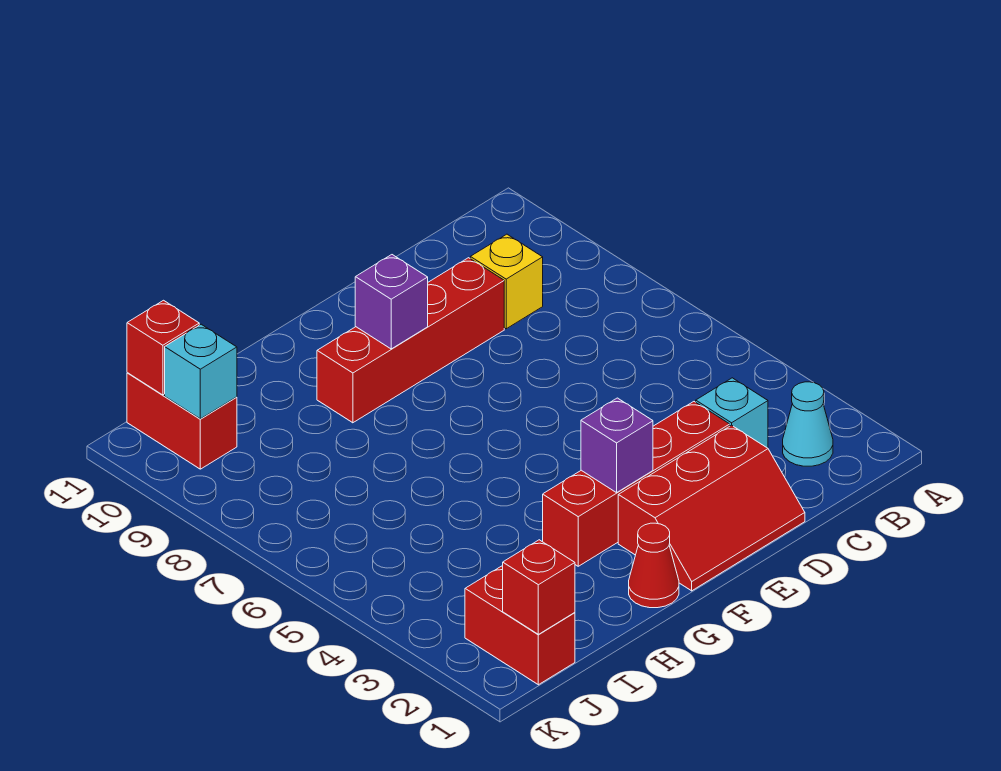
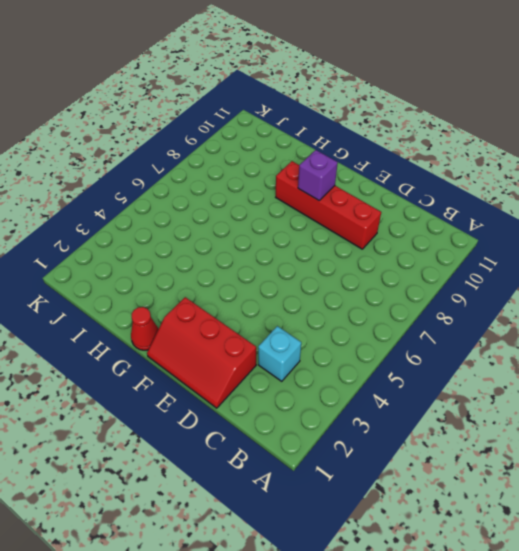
none -> cyan 1x1 cone [783,382,833,466]
none -> yellow 1x1 brick [470,234,543,329]
none -> red 1x4 brick [543,402,730,566]

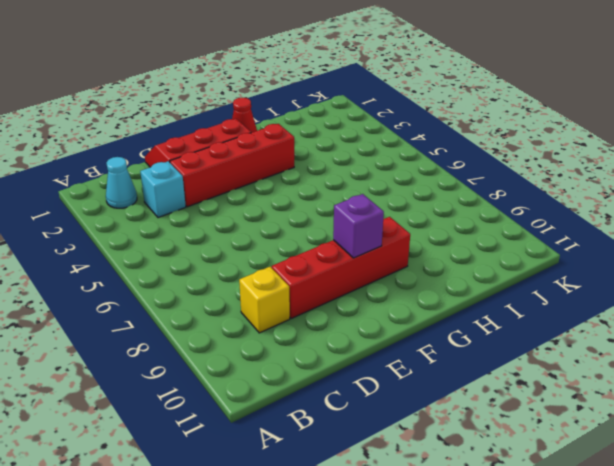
none -> red 1x2 brick [465,566,575,685]
none -> red 1x2 brick [127,373,237,469]
none -> purple 1x1 brick [581,398,653,493]

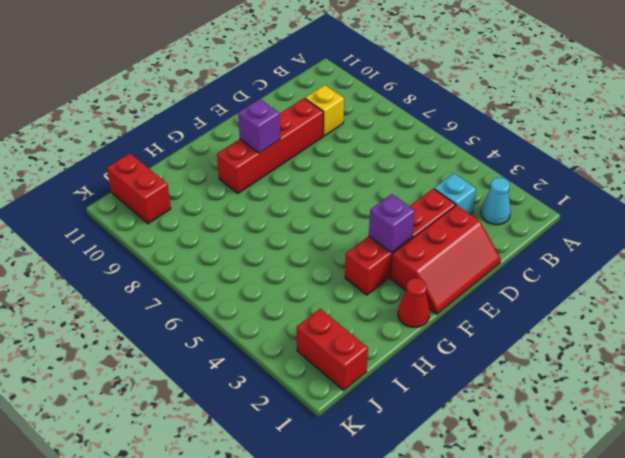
none -> red 1x1 brick [503,540,575,634]
none -> cyan 1x1 brick [165,324,237,419]
none -> red 1x1 brick [127,300,199,395]

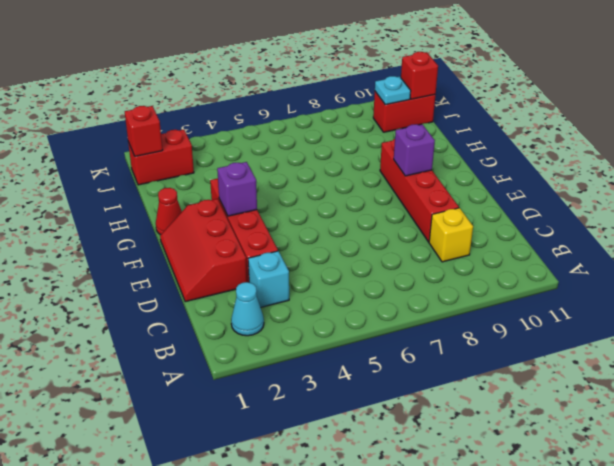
cyan 1x1 plate [375,76,411,105] -> cyan 1x1 brick [165,324,237,419]

